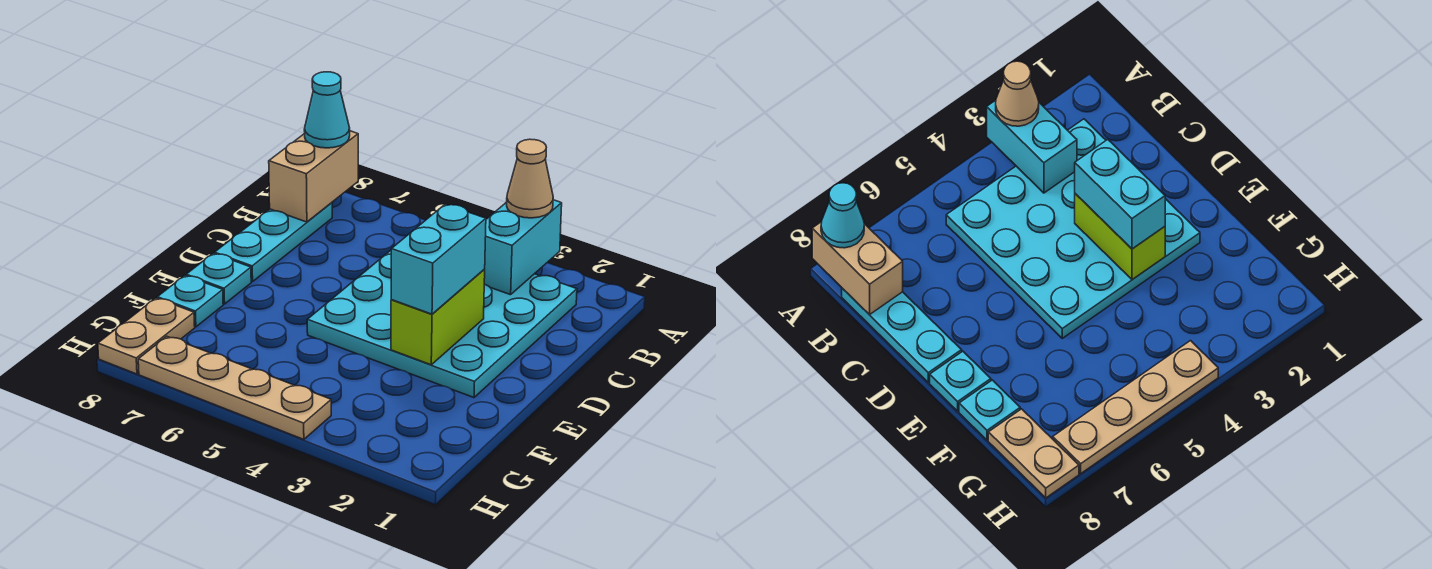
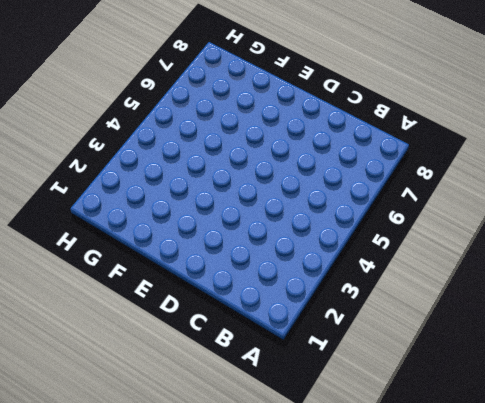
none -> cyan 4x4 plate [307,250,577,398]
none -> cyan 1x3 plate [215,203,332,282]
none -> cyan 1x1 plate [186,253,251,304]

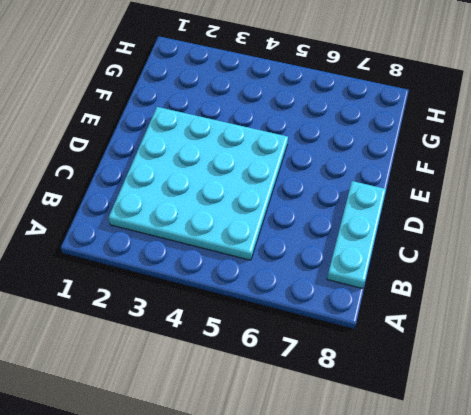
none -> cyan 1x1 plate [186,253,251,304]
none -> cyan 1x1 plate [157,276,223,327]
none -> tan 1x2 plate [98,298,195,374]

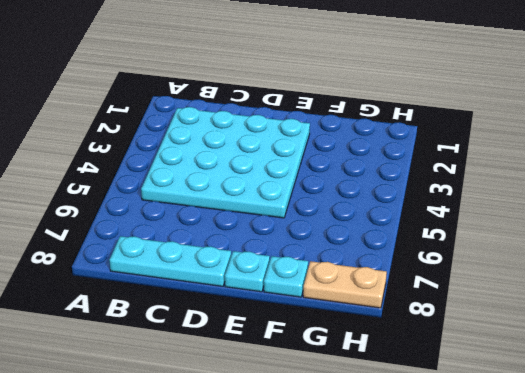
none -> tan 1x4 plate [138,336,331,439]
none -> cyan 1x2 brick [484,200,562,295]
none -> tan 1x2 brick [269,131,358,222]

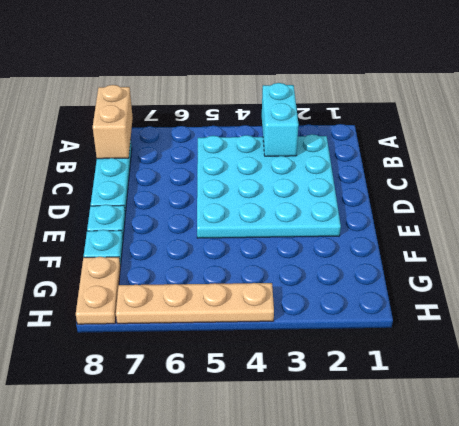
none -> lime 1x2 brick [391,270,485,365]
none -> tan 1x1 cone [507,139,553,218]
none -> cyan 1x1 cone [304,72,350,148]

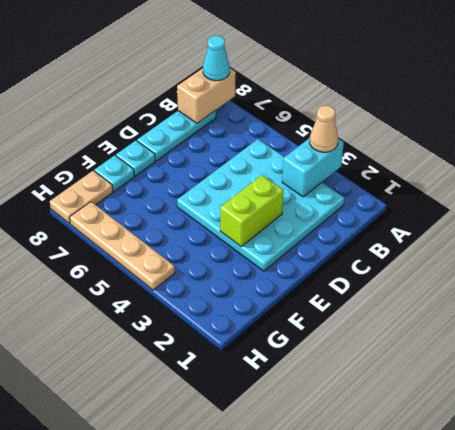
none -> cyan 1x2 brick [391,204,486,314]

